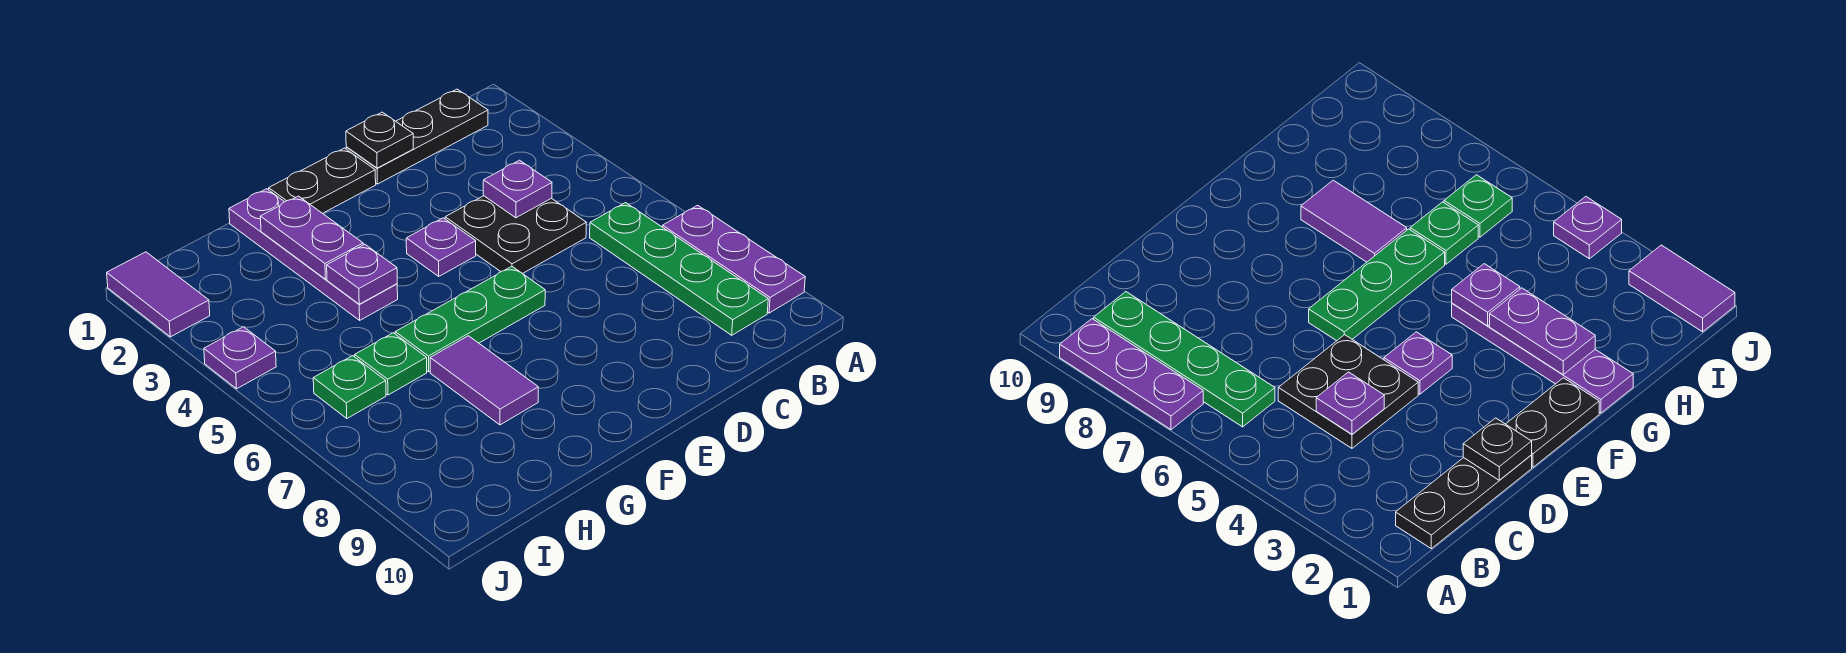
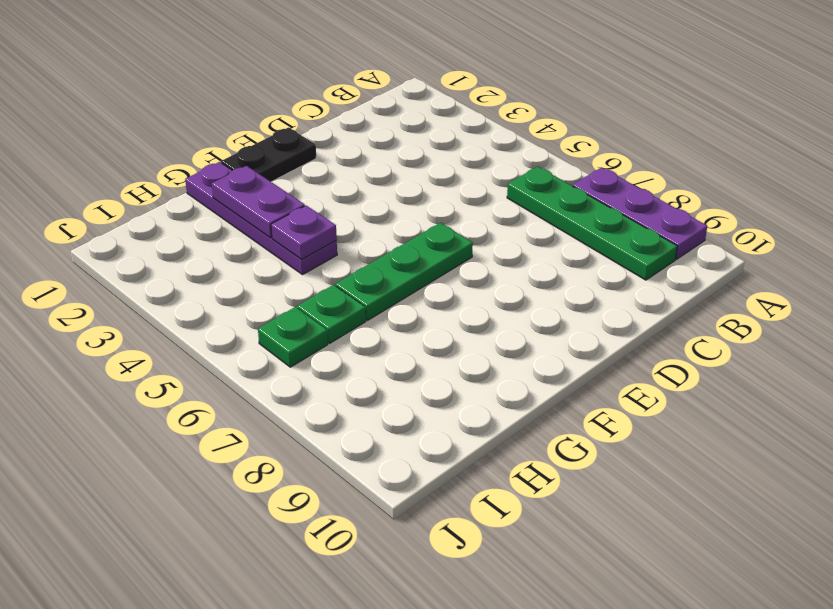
none -> black 1x3 plate [346,89,488,184]
none -> black 2x2 plate [445,196,587,274]
none -> purple 1x1 plate [406,218,476,276]

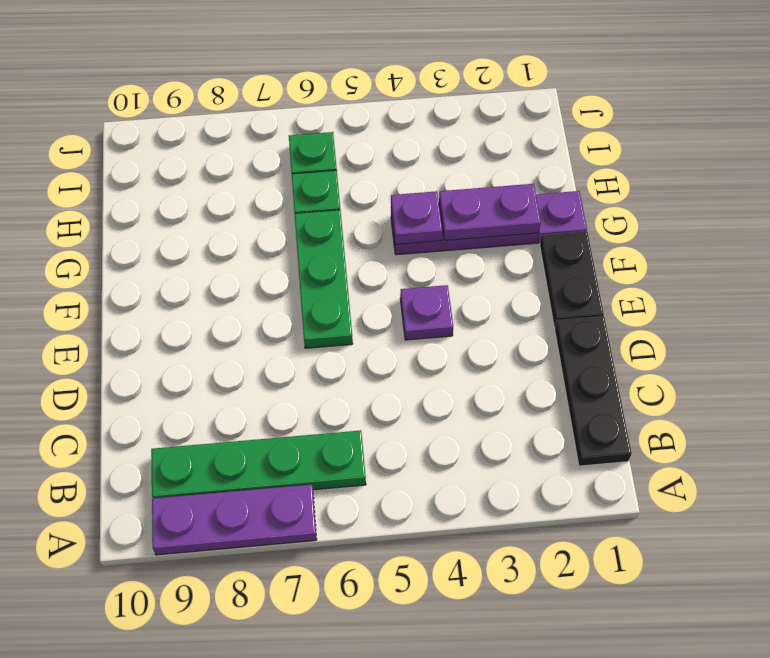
none -> black 2x2 plate [445,196,587,274]
none -> purple 1x2 tile [430,336,538,425]
none -> purple 1x2 tile [107,252,210,337]

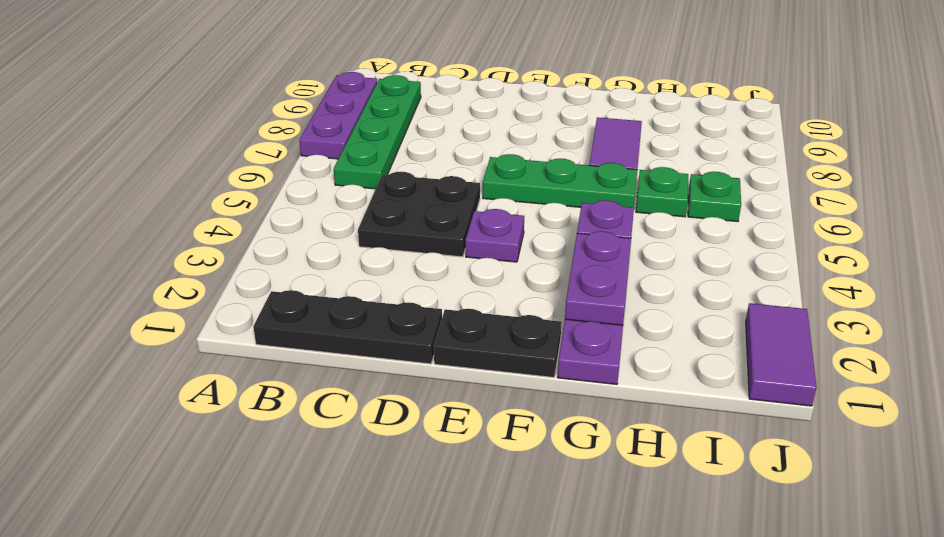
none -> purple 1x1 plate [204,327,276,389]
none -> purple 1x1 plate [483,160,552,218]
none -> black 1x1 plate [346,112,413,168]

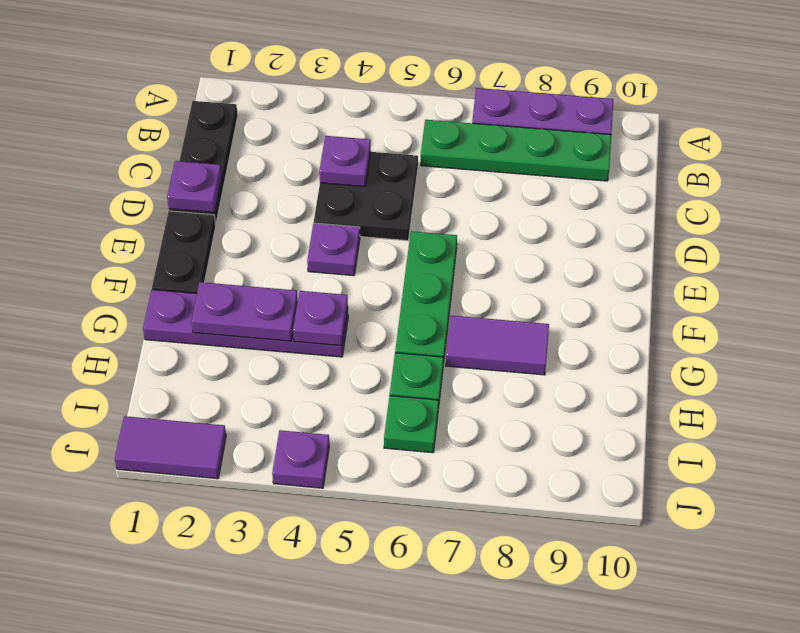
purple 1x1 plate [167,161,222,213] -> black 1x1 plate [346,112,413,168]

